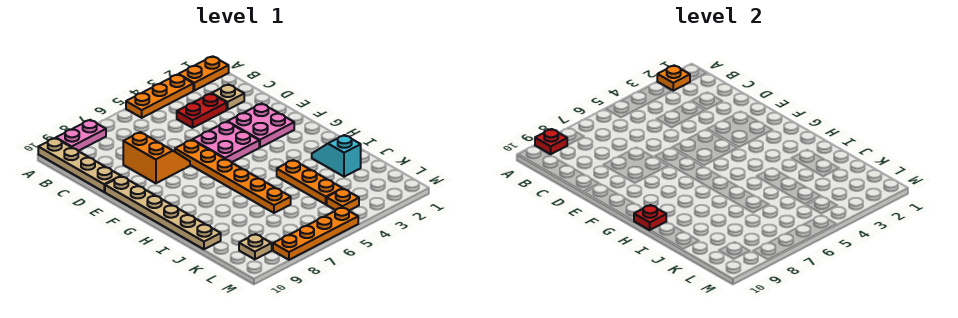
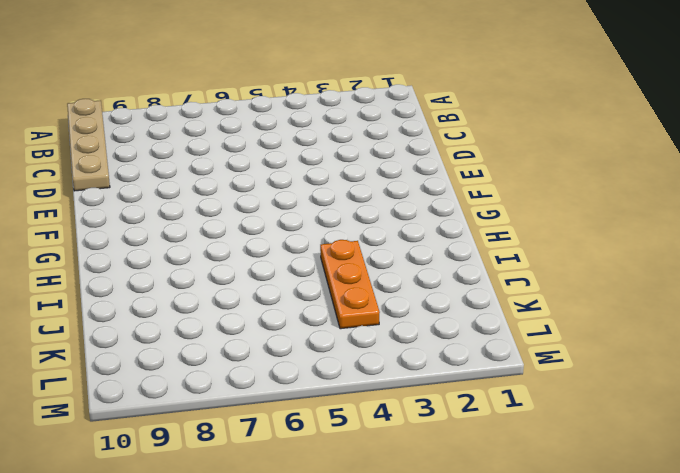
none -> orange 1x2 plate [178,56,229,91]
none -> orange 1x3 plate [126,74,193,118]
none -> pink 1x2 plate [56,120,106,151]

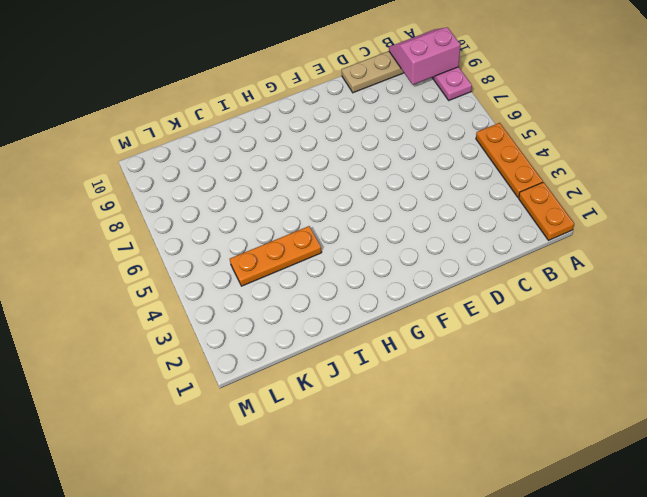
pink 2x2 slope [389,27,460,85] -> red 1x1 plate [535,129,567,154]
none -> tan 1x1 plate [212,84,244,110]
none -> red 1x2 plate [177,94,227,128]
none -> orange 2x2 slope [123,132,190,183]

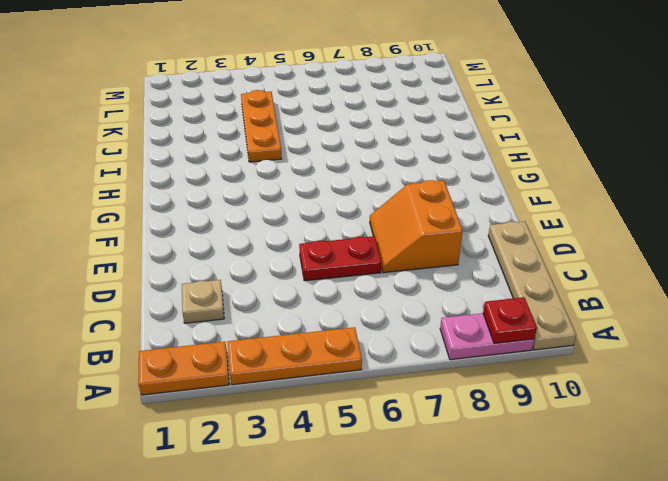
red 1x2 plate [299,236,382,281] -> red 1x2 plate moved to [177,94,227,128]
none -> pink 2x2 plate [228,104,294,147]
none -> pink 2x2 plate [193,122,259,162]
none -> orange 1x6 plate [175,140,291,213]

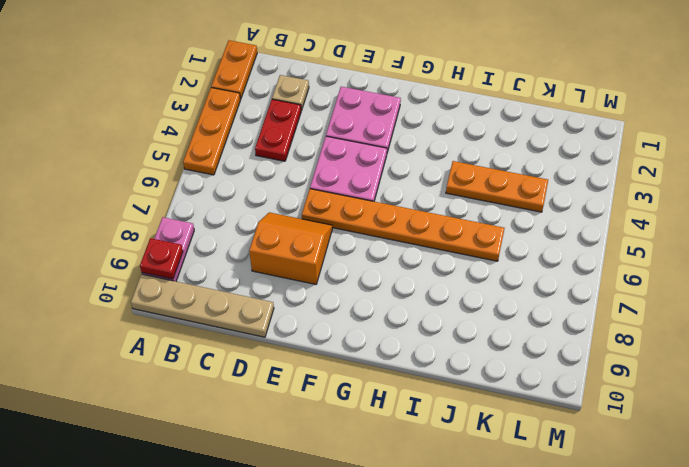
none -> tan 1x6 plate [105,176,221,249]
none -> cyan 1x2 slope [312,135,361,177]
none -> orange 1x1 plate [327,189,359,210]

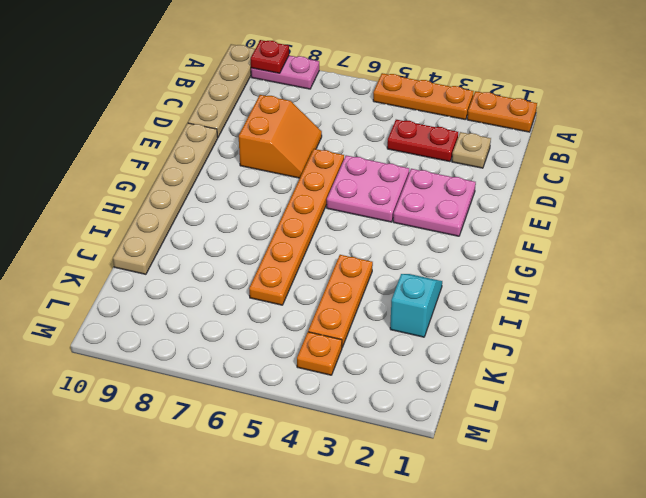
none -> tan 1x1 plate [239,234,272,259]
none -> orange 1x4 plate [273,207,358,260]
none -> orange 1x1 plate [657,65,690,91]

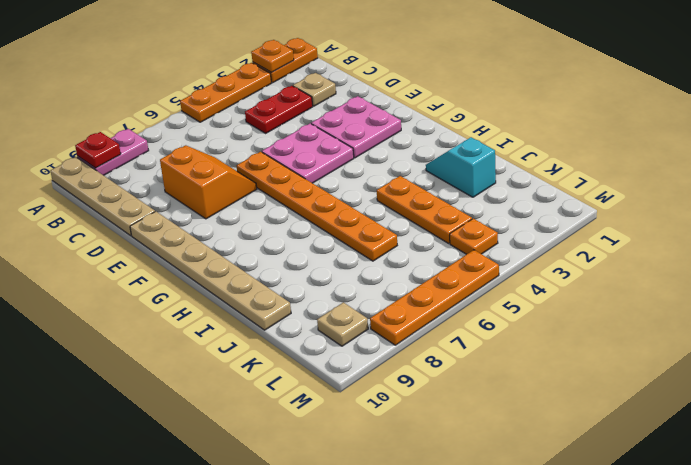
none -> red 1x1 plate [634,205,666,230]

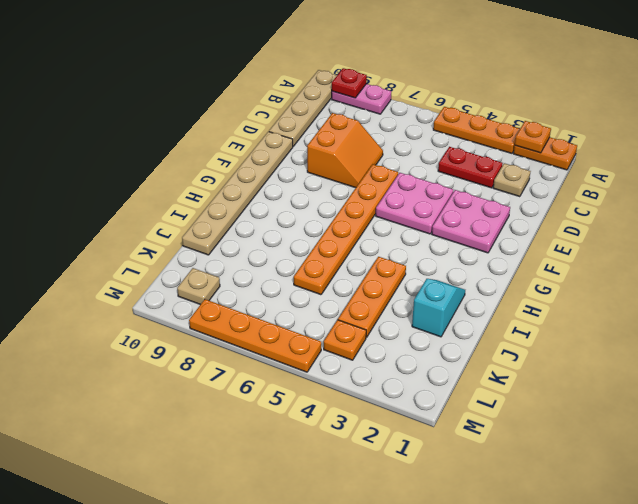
none -> red 1x1 plate [634,205,666,230]

